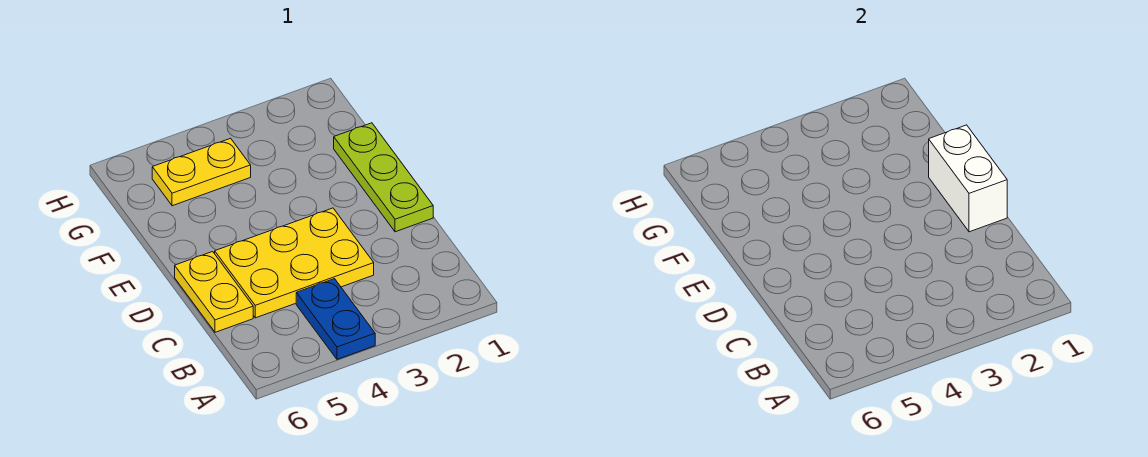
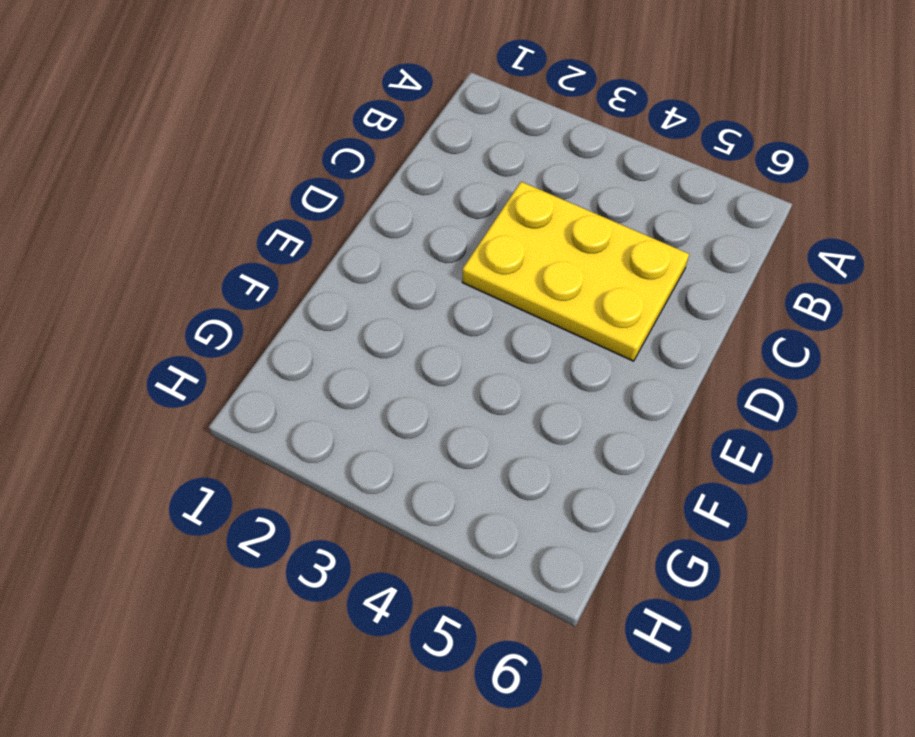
none -> blue 1x2 plate [296,279,375,359]
none -> yellow 1x2 plate [175,252,253,332]

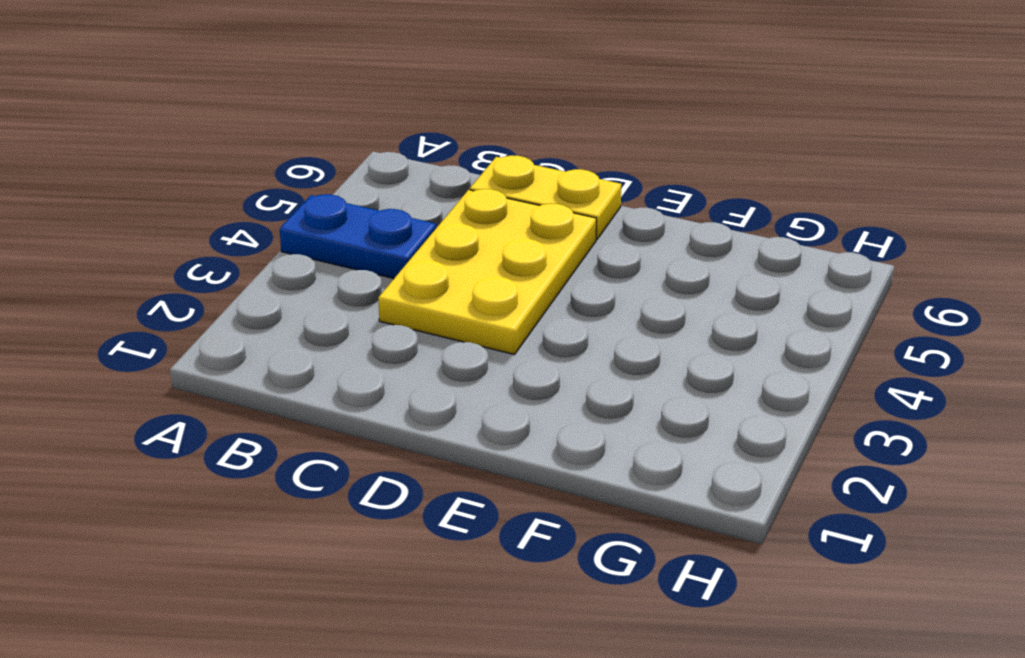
none -> lime 1x3 plate [334,123,433,232]
none -> yellow 1x2 plate [152,138,251,206]

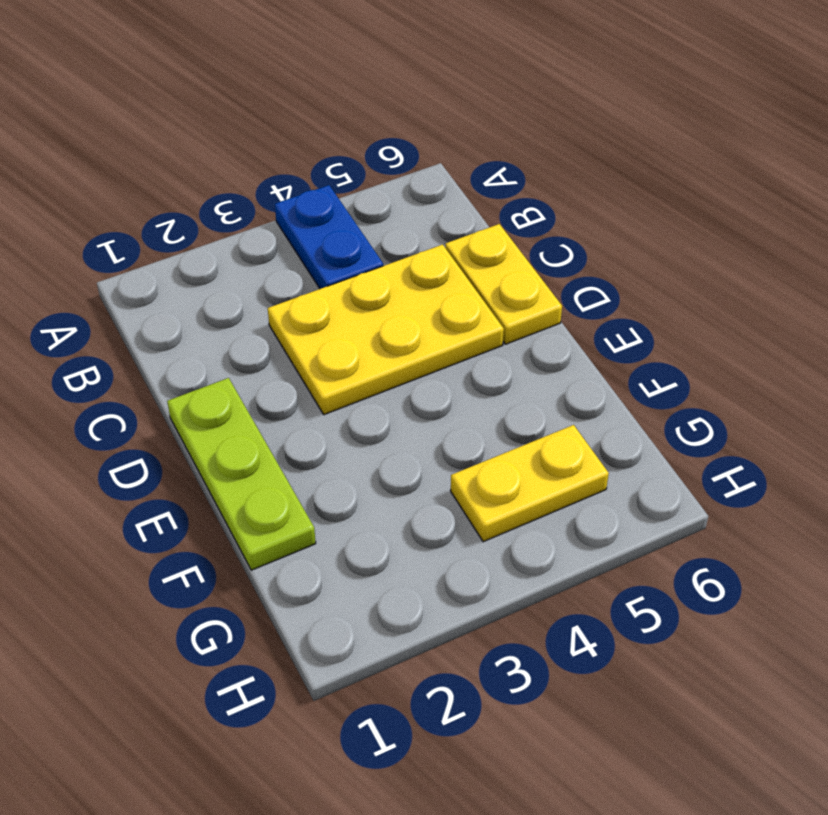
none -> white 1x2 brick [929,125,1007,232]

